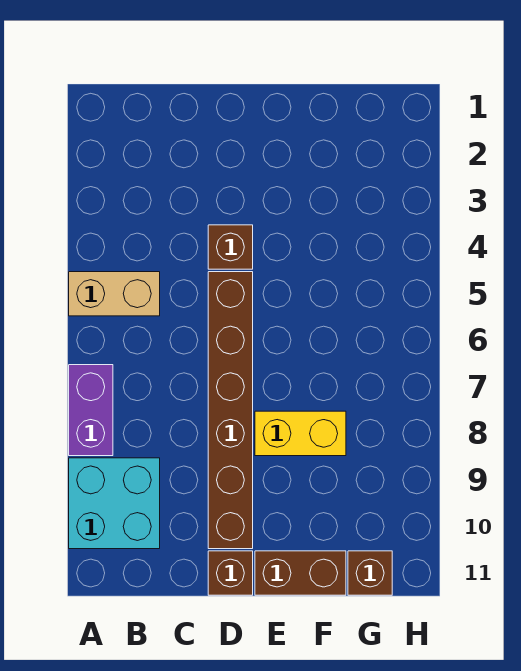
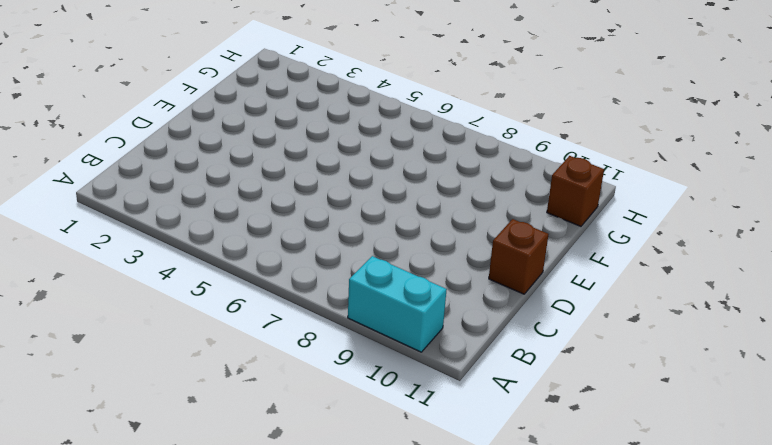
cyan 1x2 brick [348,256,447,352] -> cyan 2x2 brick [69,458,160,549]
none -> tan 1x2 brick [69,272,160,316]
none -> purple 1x2 brick [69,365,113,456]

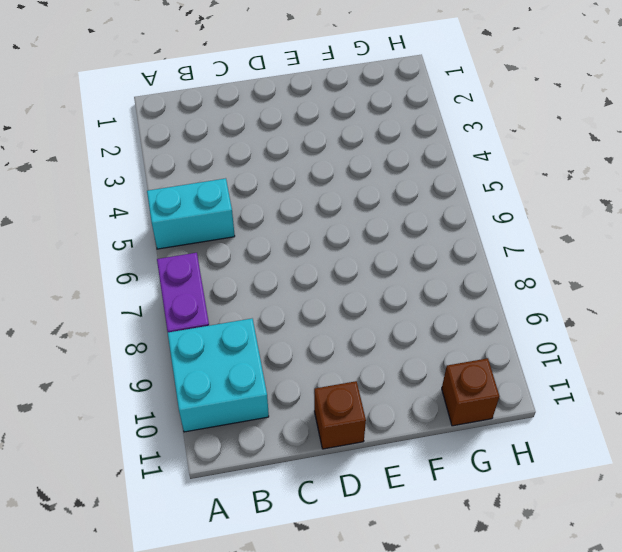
cyan 1x2 brick [147,178,235,249] -> tan 1x2 brick [69,272,160,316]
none -> brown 1x1 brick [208,225,253,269]
none -> brown 1x6 brick [208,272,253,549]

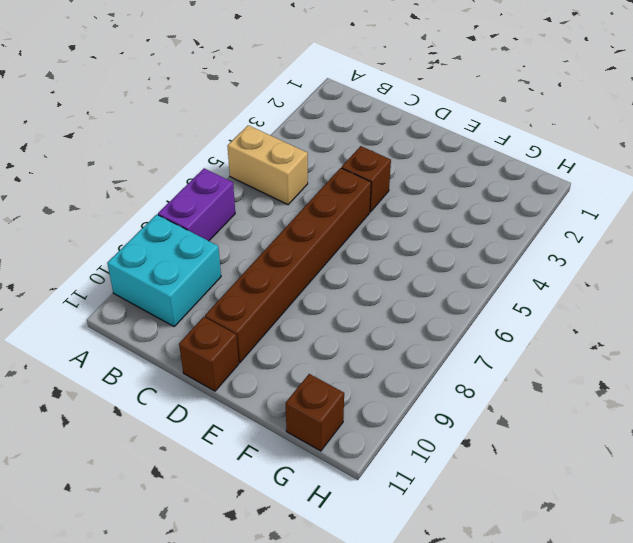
none -> yellow 1x2 brick [255,411,346,456]
none -> brown 1x2 brick [255,551,346,595]

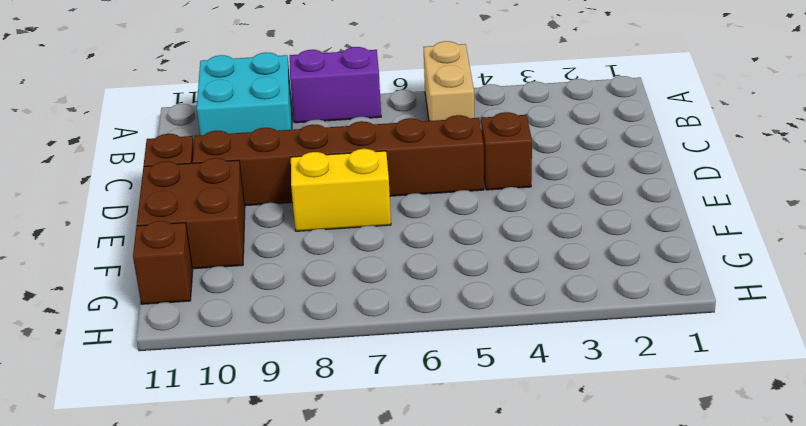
yellow 1x2 brick [291,149,391,231] -> yellow 1x2 brick turned to [255,411,346,456]
brown 2x2 brick [137,158,245,269] -> brown 1x2 brick [255,551,346,595]

